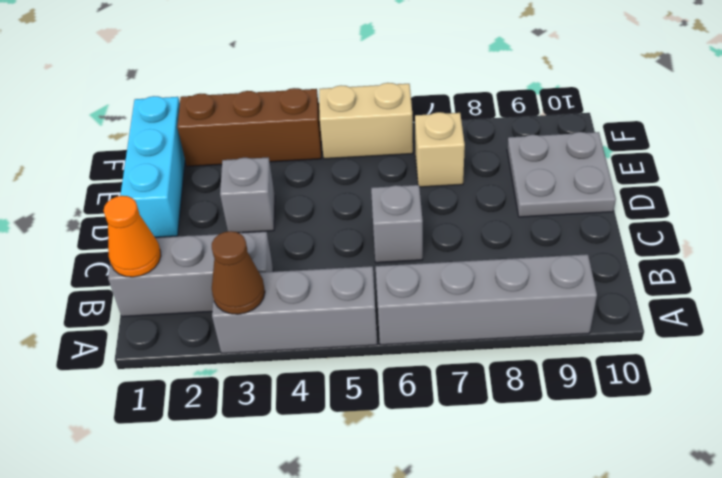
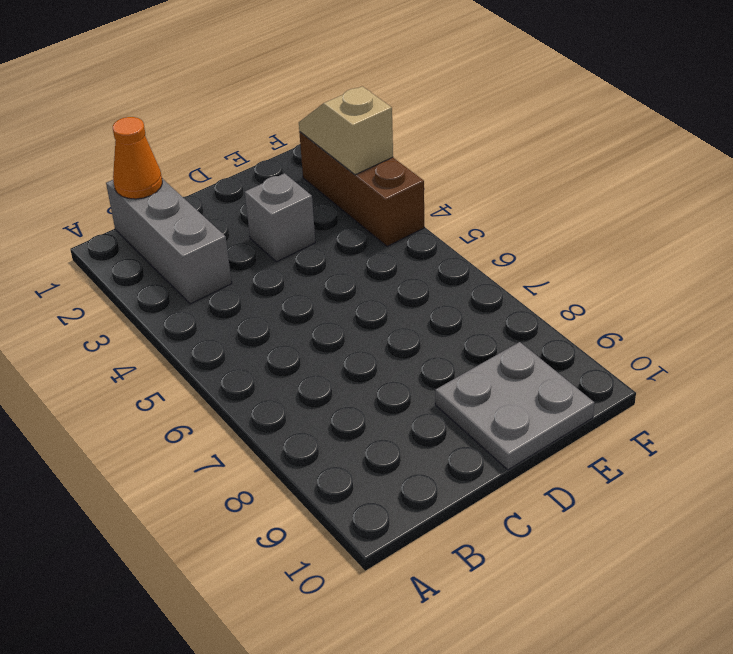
tan 1x2 slope [299,86,393,175] -> none
none -> grey 1x3 brick [212,266,377,353]
none -> grey 1x4 brick [376,254,597,345]
none -> grey 1x1 brick [371,185,423,263]

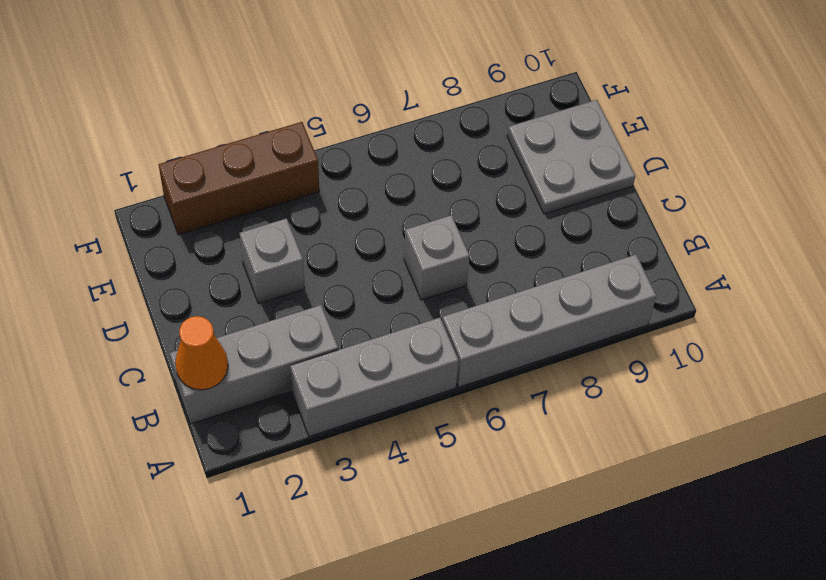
none -> cyan 1x3 brick [120,96,185,237]
none -> tan 1x1 brick [415,112,465,187]
none -> tan 1x2 brick [319,83,413,159]

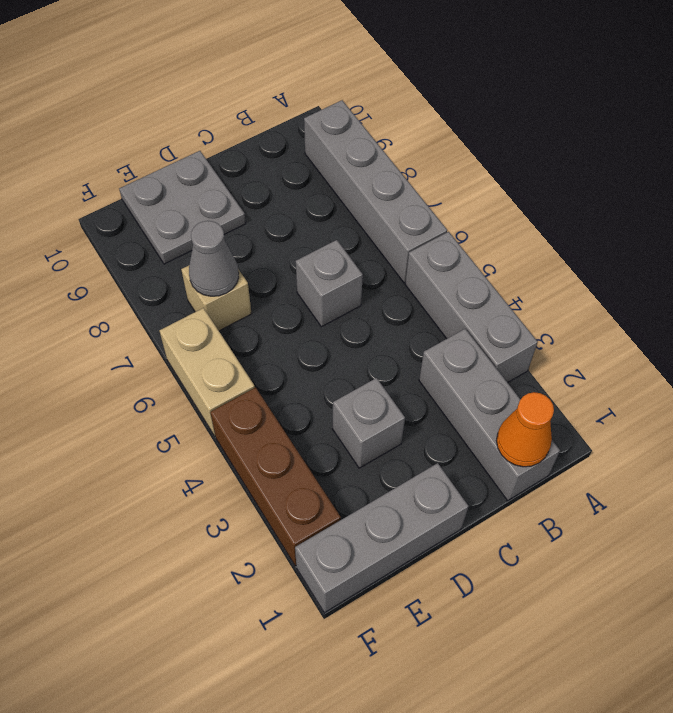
grey 1x3 brick [295,463,469,613] -> cyan 1x3 brick [120,96,185,237]
grey 1x1 cone [189,221,239,296] -> none
none -> brown 1x1 cone [212,231,265,314]

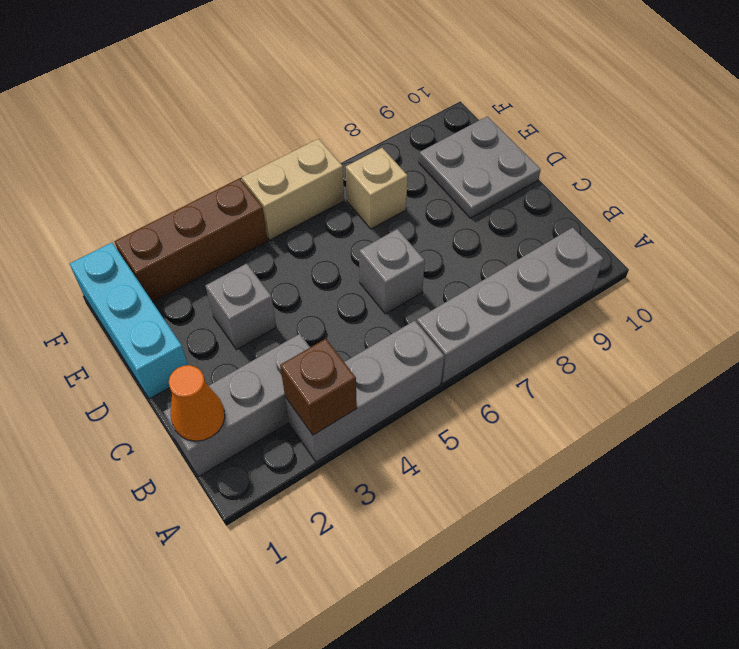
brown 1x1 brick [280,339,357,435] -> brown 1x1 cone [212,231,265,314]

